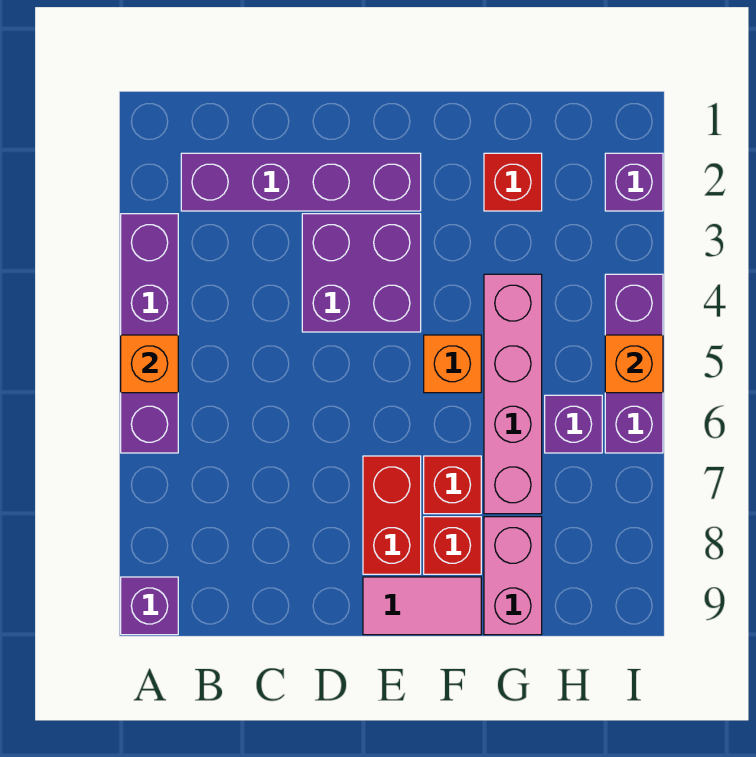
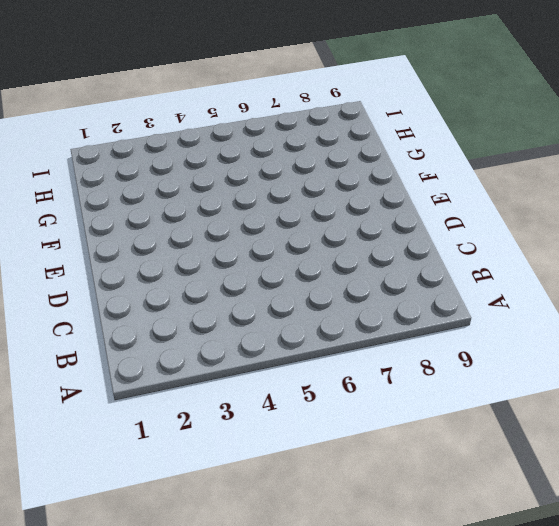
none -> purple 1x4 brick [121,214,178,453]
none -> purple 1x1 brick [121,577,178,635]
none -> purple 1x4 brick [181,153,421,211]

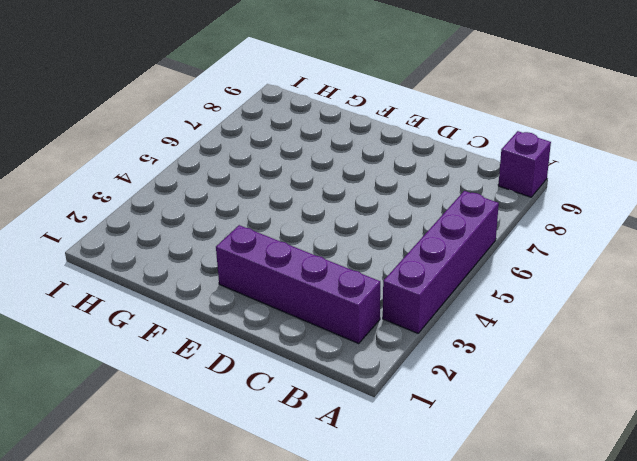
none -> purple 2x2 brick [302,214,421,332]
none -> red 1x2 brick [363,456,421,574]
none -> pink 1x2 tile [363,577,481,635]

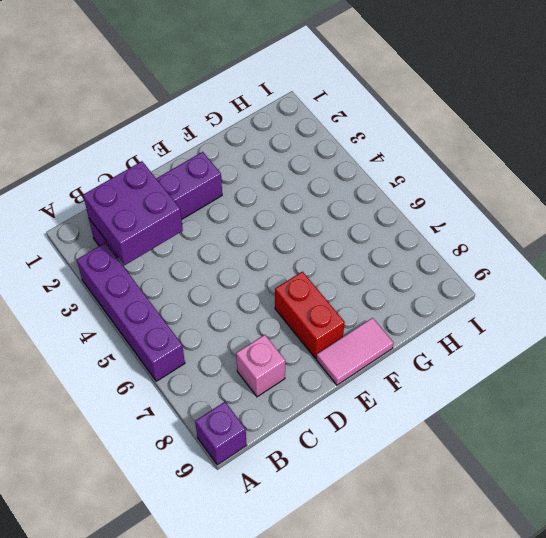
purple 2x2 brick [83,161,183,265] -> purple 2x2 brick moved to [302,214,421,332]
pink 1x1 brick [236,335,285,397] -> none
none -> orange 1x1 brick [424,335,481,393]
none -> red 1x1 brick [424,456,481,514]
none -> red 1x1 brick [424,517,481,574]

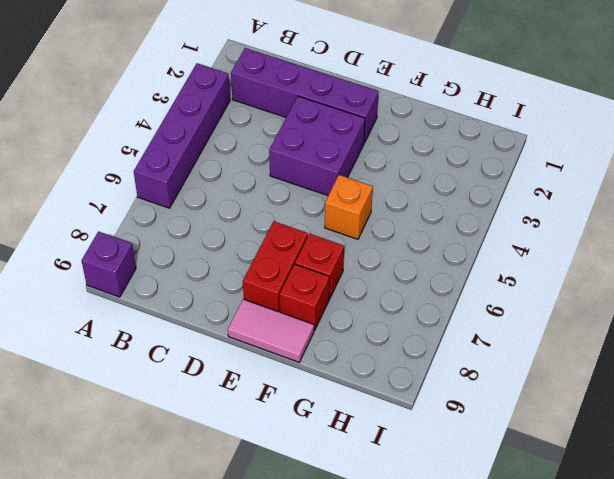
none -> red 1x1 brick [484,153,542,211]
none -> pink 1x4 brick [484,274,542,514]
none -> pink 1x2 brick [484,517,542,635]

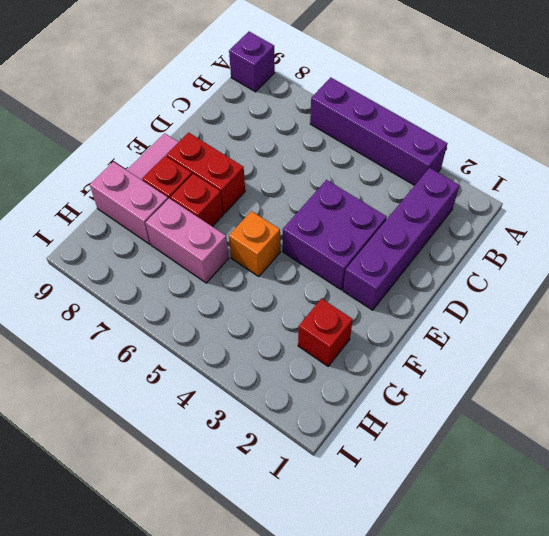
pink 1x2 brick [146,198,229,283] -> pink 1x4 brick [484,274,542,514]
none -> purple 1x1 brick [545,395,602,453]
none -> purple 1x1 brick [605,153,663,211]
none -> purple 1x3 brick [605,274,663,453]

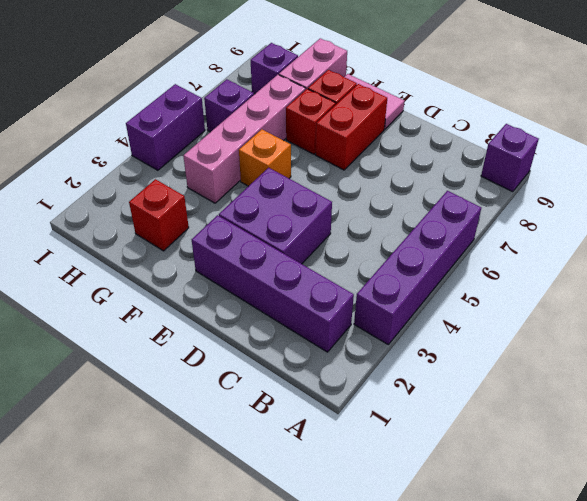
purple 1x1 brick [251,43,298,94] -> purple 1x1 brick moved to [605,153,663,211]
purple 1x2 brick [126,84,205,170] -> purple 1x3 brick [605,274,663,453]
none -> orange 1x1 brick [121,335,178,393]
none -> orange 1x1 brick [605,335,663,393]

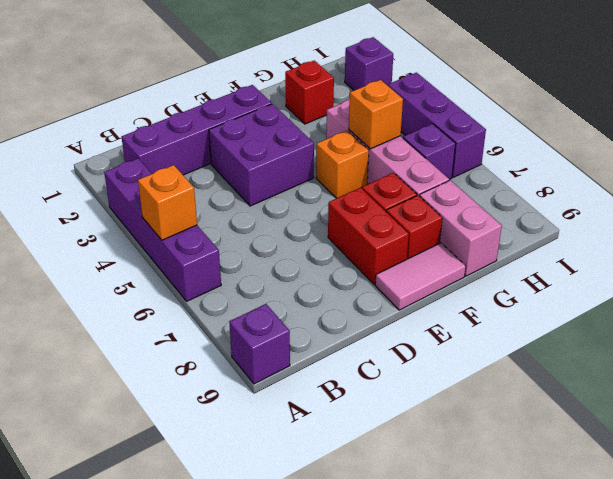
orange 1x1 brick [349,80,403,149] -> orange 1x1 brick moved to [605,335,663,393]

